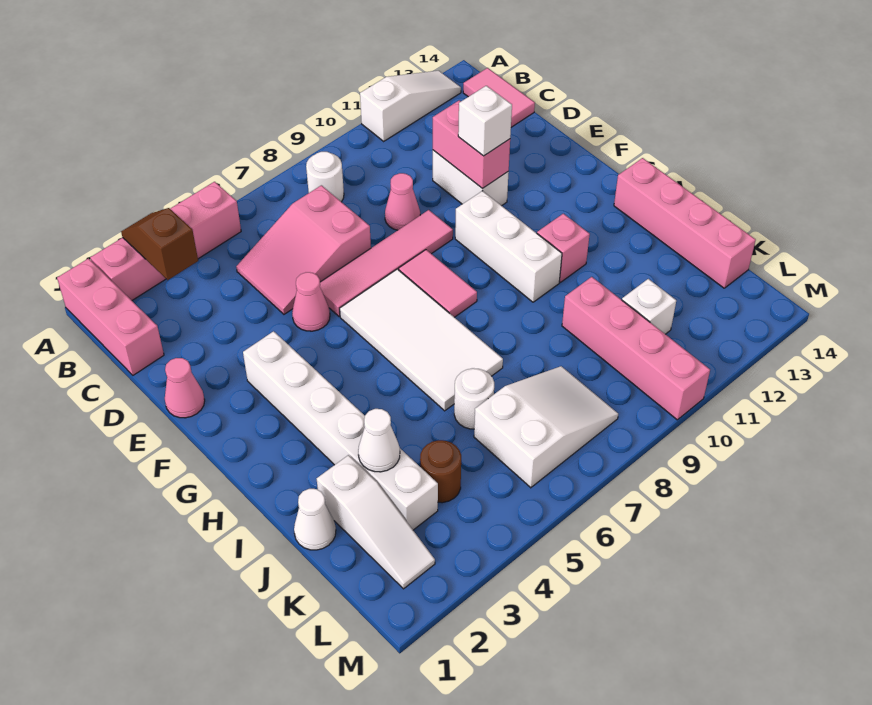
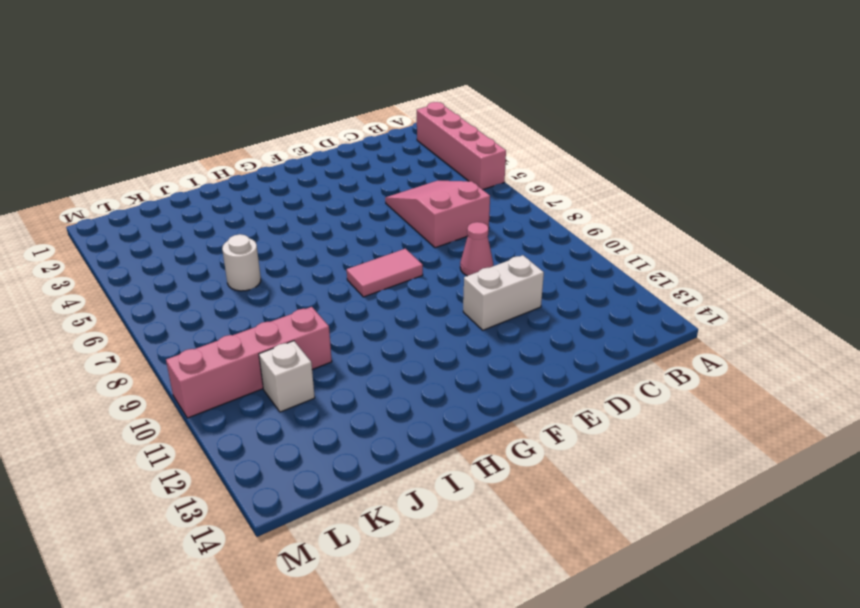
none -> pink 1x3 brick [57,259,164,375]
none -> white 1x3 slope [360,71,461,141]
none -> white 1x1 round brick [306,152,344,202]

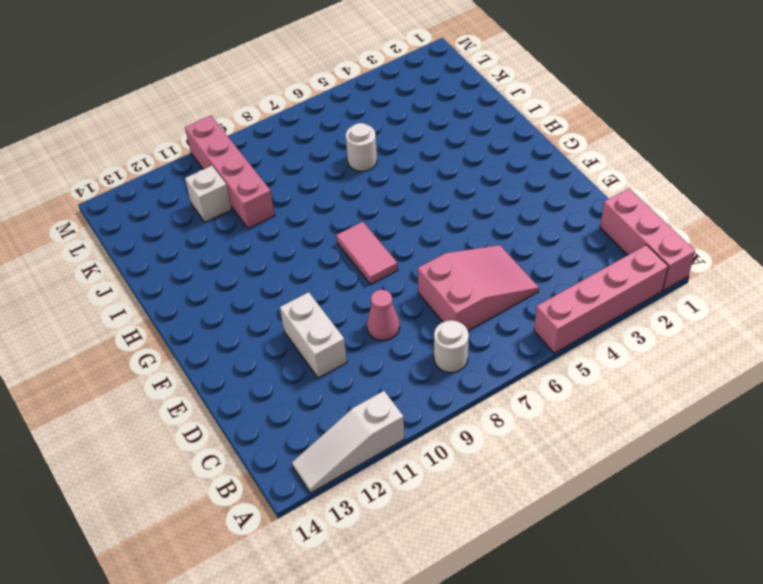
none -> pink 1x2 tile [463,68,535,127]
none -> pink 1x1 cone [165,358,205,418]
none -> pink 1x1 cone [292,272,330,331]

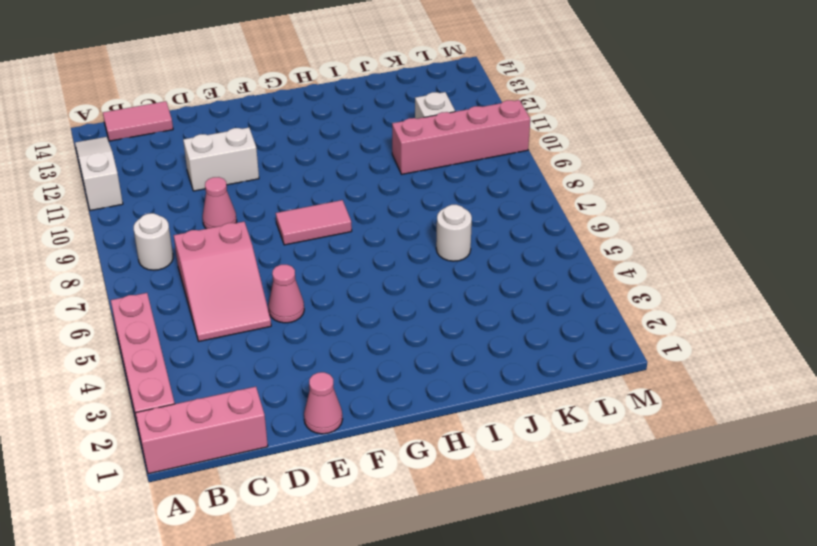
none -> pink 1x4 tile [320,210,453,316]
none -> white 1x6 brick [243,331,438,530]
none -> white 2x4 tile [340,269,503,411]

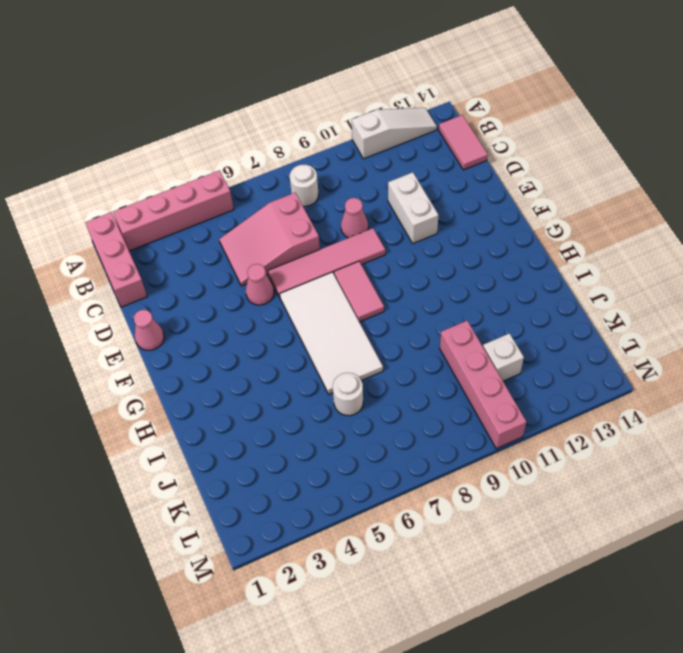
none -> white 1x6 brick [243,331,438,530]
none -> white 1x3 brick [455,191,562,302]
none -> pink 1x1 brick [537,214,590,282]

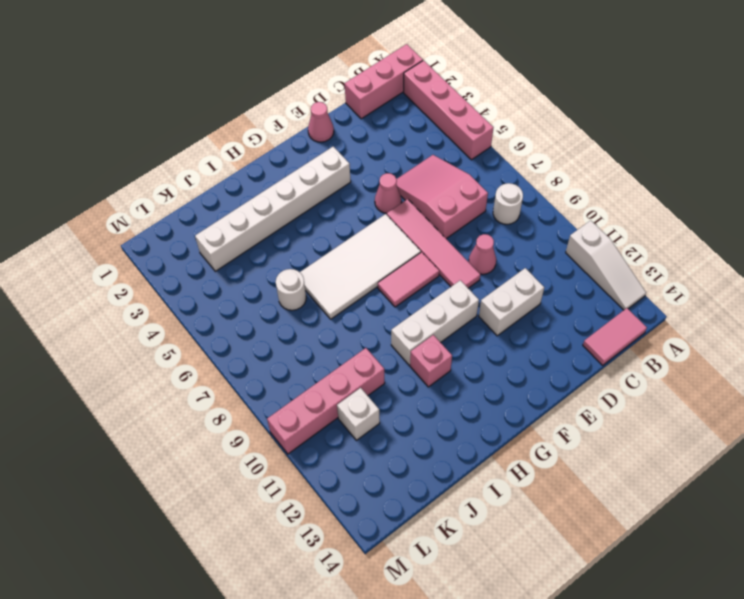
none -> pink 1x4 brick [614,158,756,288]
none -> white 1x1 cone [294,489,336,550]
none -> white 1x3 slope [317,455,435,589]

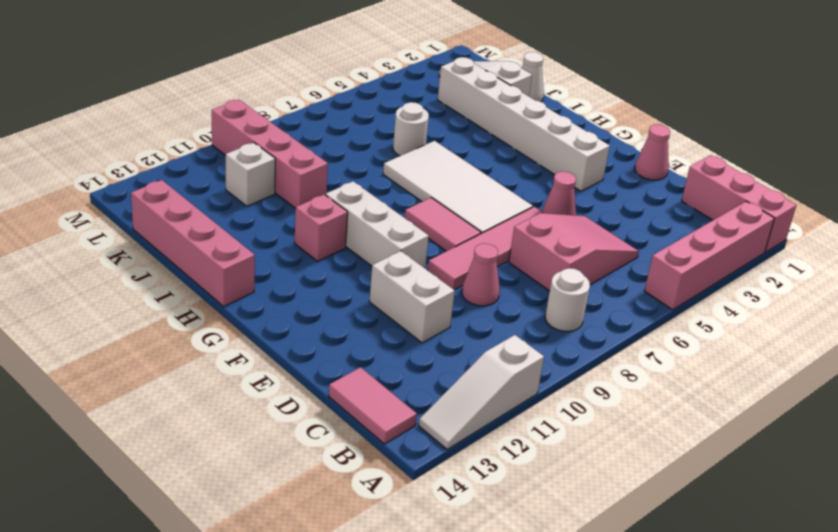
none -> brown 1x1 round brick [420,440,461,503]
none -> white 2x3 slope [474,366,618,488]
none -> brown 1x2 slope [121,208,198,280]

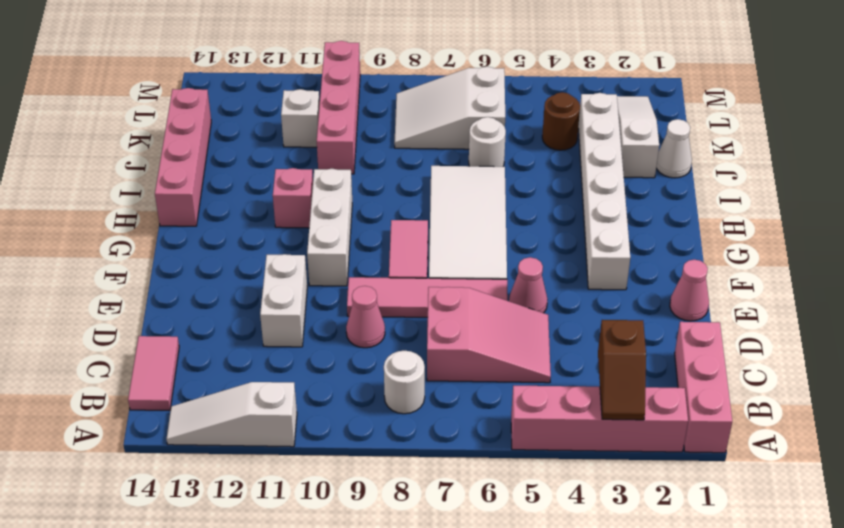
none -> pink 1x2 brick [433,100,510,189]
none -> white 1x1 cone [358,409,400,472]
none -> white 1x1 brick [458,86,512,156]

